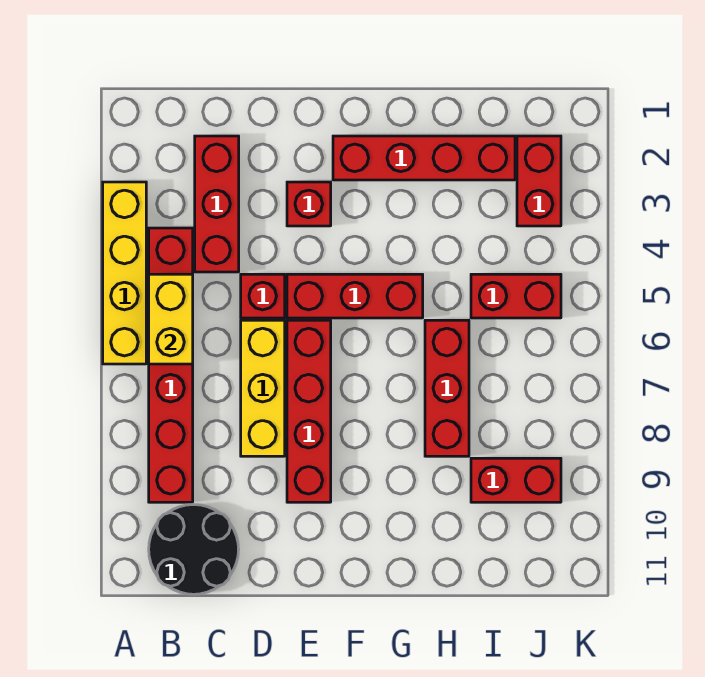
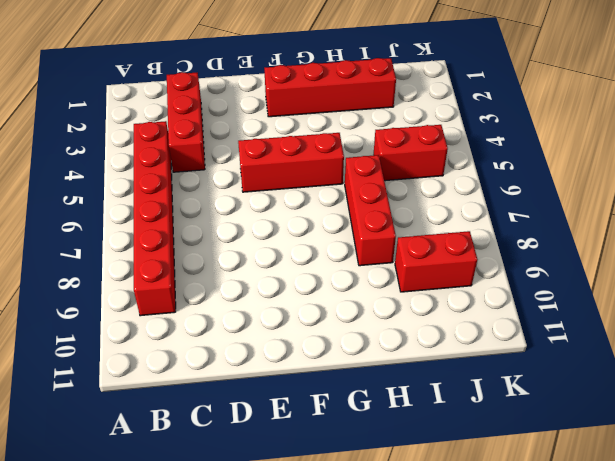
none -> yellow 1x4 brick [103,182,146,364]
none -> black 2x2 round brick [149,505,239,594]
none -> red 1x1 brick [241,274,285,318]

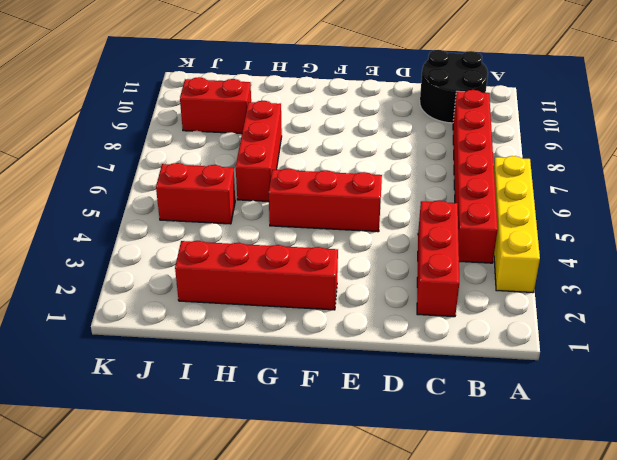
none -> red 1x1 brick [241,274,285,318]
none -> yellow 1x3 brick [241,320,285,456]
none -> red 1x1 brick [287,182,331,226]

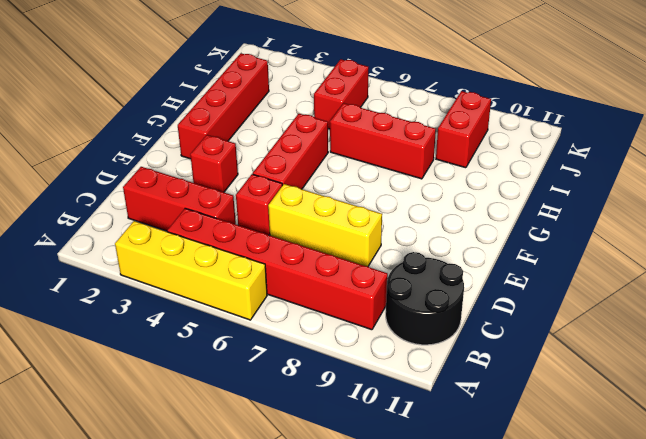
none -> red 1x4 brick [287,320,331,502]
none -> red 1x2 brick [517,136,561,226]
none -> yellow 1x2 brick [149,274,193,364]

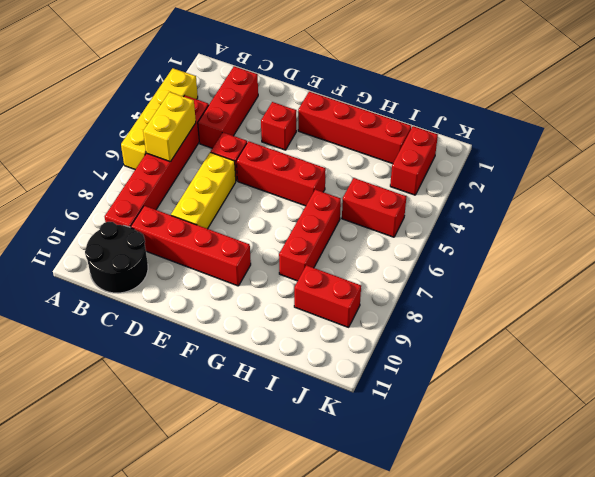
red 1x4 brick [131,206,251,286] -> red 1x4 brick turned to [287,320,331,502]

